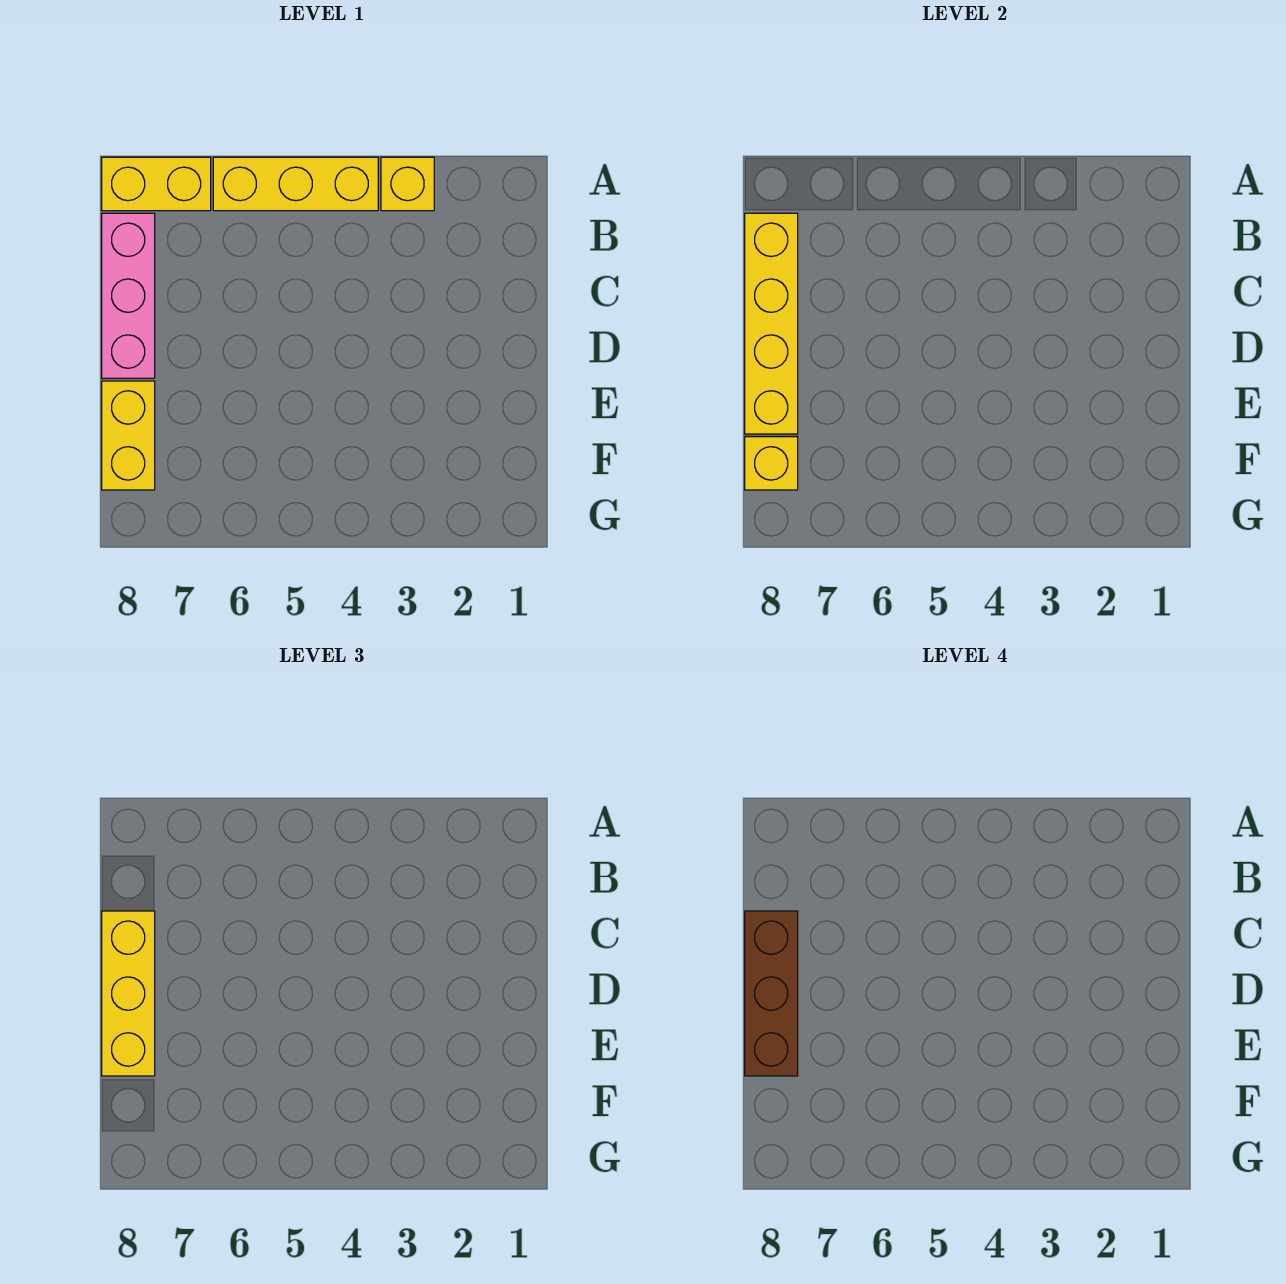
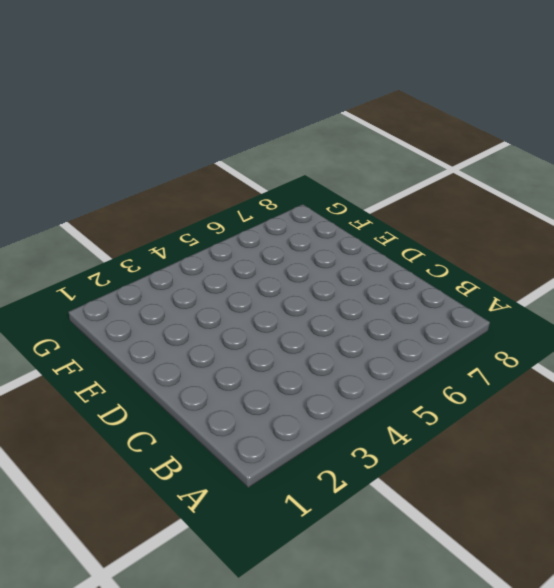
none -> yellow 1x1 brick [381,157,434,211]
none -> yellow 1x3 brick [213,157,378,211]

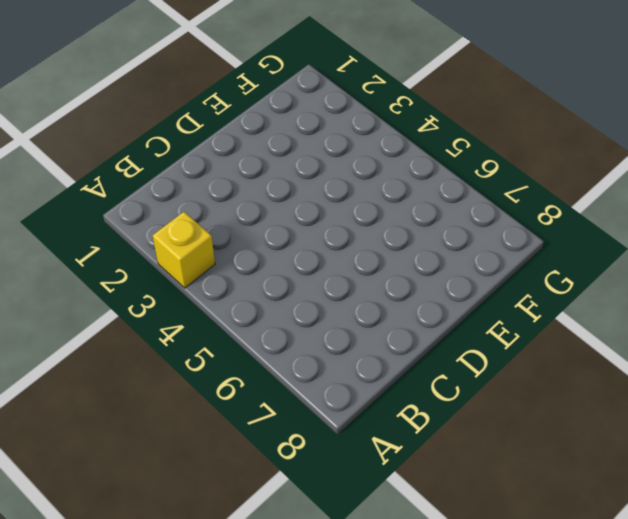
none -> yellow 1x3 brick [213,157,378,211]
none -> yellow 1x2 brick [102,157,211,211]

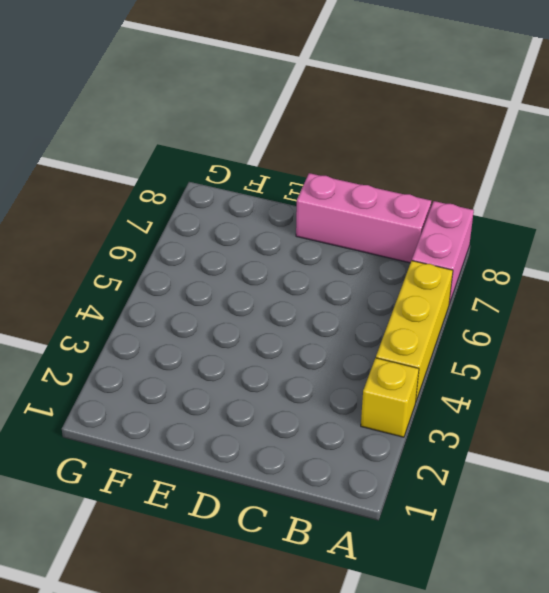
pink 1x2 brick [412,201,474,304] -> yellow 1x2 brick [102,157,211,211]
none -> yellow 1x2 brick [102,381,155,490]
none -> yellow 1x4 brick [745,213,798,434]

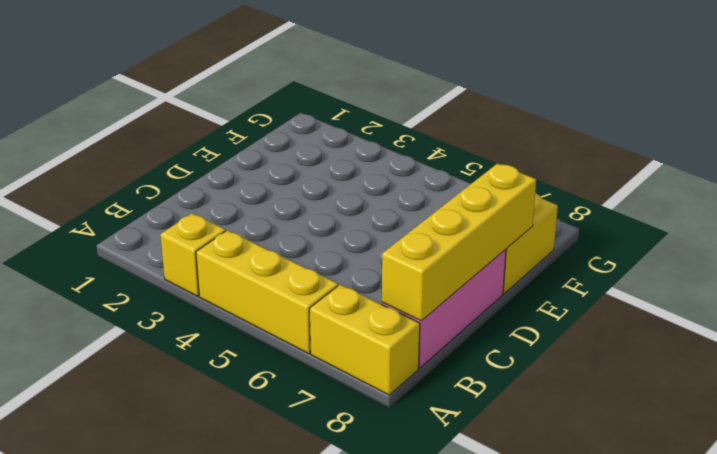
none -> yellow 1x1 brick [745,437,798,490]
none -> yellow 1x3 brick [102,911,155,1076]

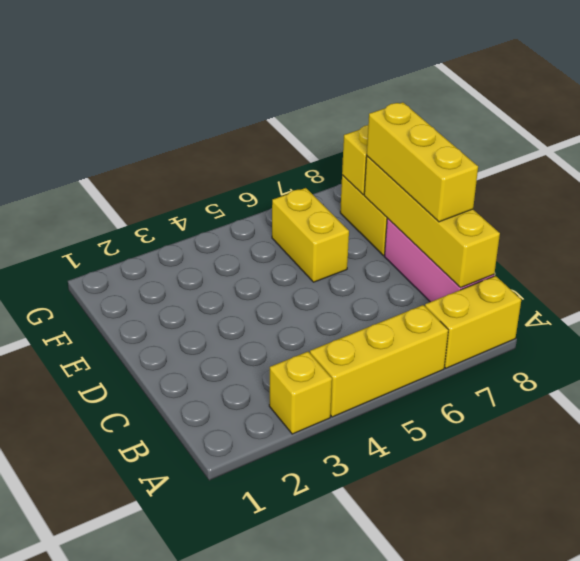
yellow 1x2 brick [272,188,349,282] -> none
none -> brown 1x3 brick [745,911,798,1076]

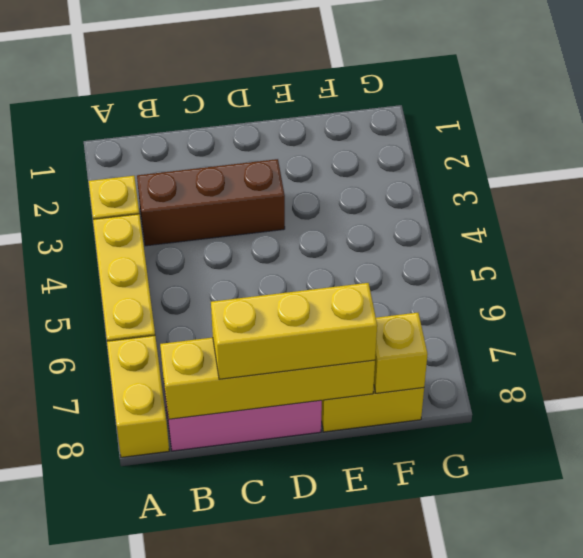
brown 1x3 brick [137,159,285,246] -> brown 1x3 brick moved to [745,911,798,1076]

